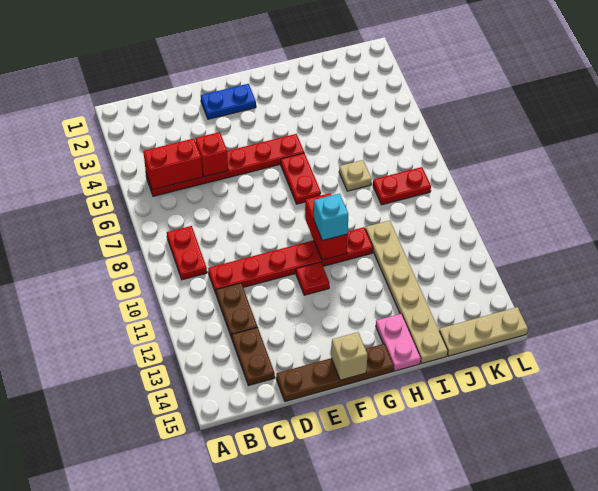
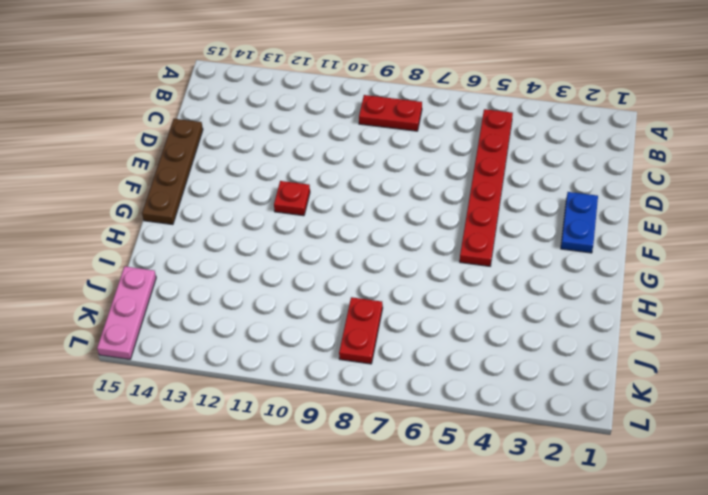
pink 1x3 plate [97,266,156,359] -> tan 1x3 plate [439,307,528,356]
none -> red 1x6 plate [208,227,373,293]
none -> brown 1x2 plate [216,283,257,338]
none -> brown 1x2 plate [232,327,275,386]

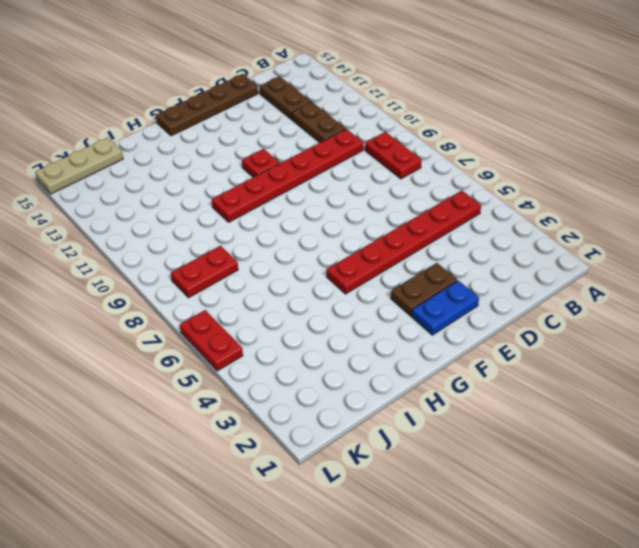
brown 1x2 plate [391,263,457,316] -> none
red 1x2 plate [180,310,243,371] -> red 1x2 plate moved to [281,153,321,204]
none -> pink 1x2 plate [376,314,421,371]
none -> tan 1x1 plate [339,160,372,191]
none -> tan 1x6 plate [365,221,448,363]

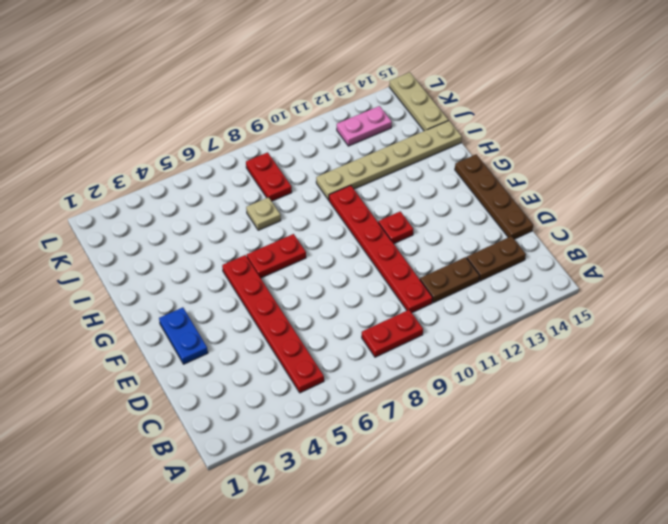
pink 1x2 plate [337,106,392,146] -> pink 1x2 plate moved to [376,314,421,371]
none -> red 1x2 brick [143,138,203,190]
none -> red 1x1 brick [195,132,228,177]
none -> tan 1x1 brick [331,332,368,380]

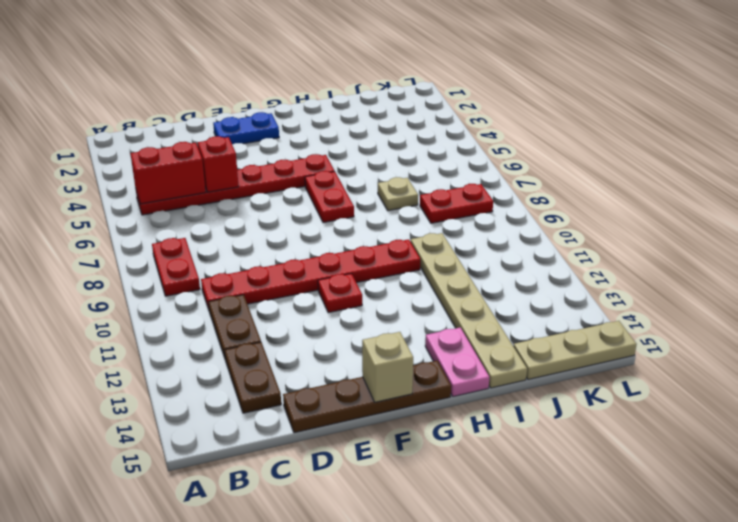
none -> red 1x2 brick [305,193,348,260]
none -> cyan 1x1 brick [314,194,348,241]

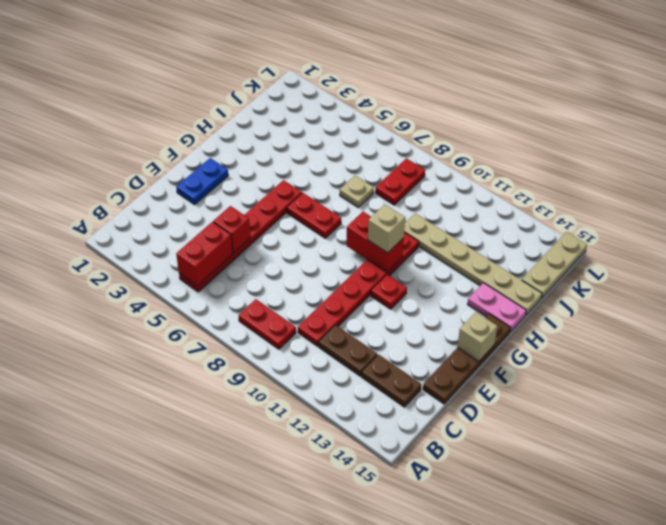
tan 1x1 brick [368,204,405,253] -> cyan 1x1 brick [314,194,348,241]

